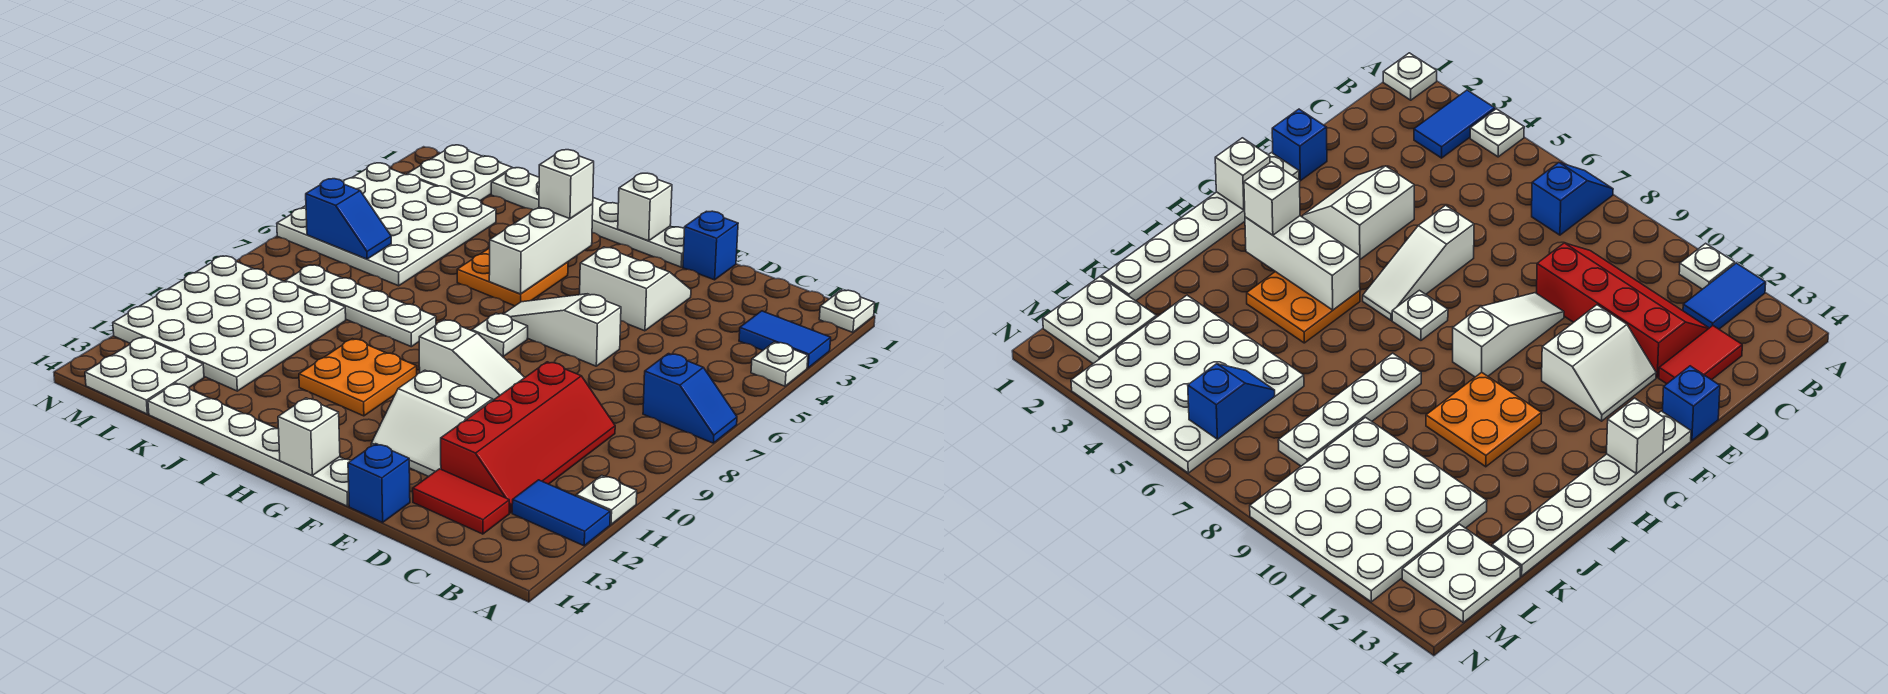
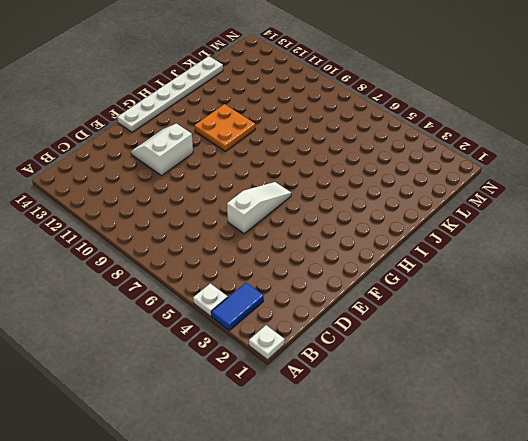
none -> blue 1x2 slope [643,354,737,443]
none -> white 1x1 plate [576,475,637,524]
none -> blue 1x2 tile [512,480,610,546]

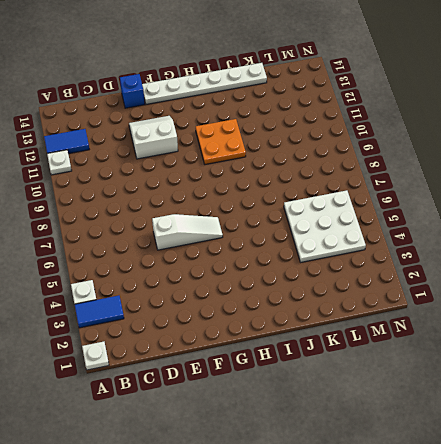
white 3x3 plate [284,190,366,262] -> white 4x4 plate [277,163,496,286]
none -> blue 1x2 slope [643,354,737,443]
none -> red 2x4 slope [441,362,615,513]
none -> red 1x2 tile [413,469,509,534]

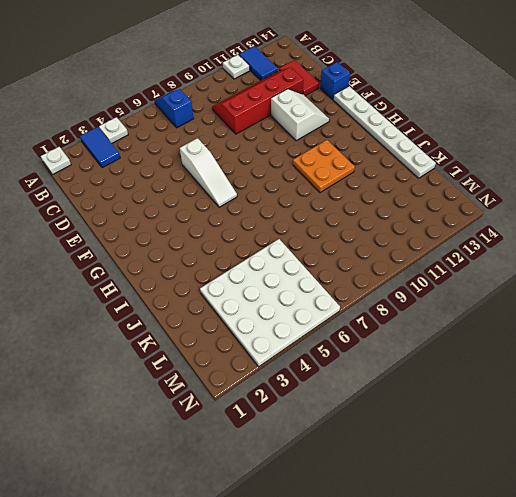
none -> blue 1x1 brick [683,211,738,280]
none -> white 2x2 slope [580,247,691,331]
none -> white 1x3 slope [419,320,525,400]

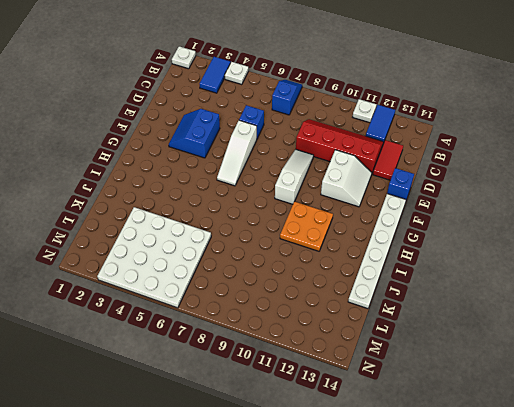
blue 1x1 brick [239,105,264,138] -> blue 1x1 brick moved to [683,211,738,280]
blue 2x2 slope [169,109,220,158] -> white 2x2 slope [580,247,691,331]
none -> white 1x6 plate [491,168,684,267]
none -> white 1x1 plate [472,313,528,356]
none -> orange 2x2 plate [457,248,568,306]

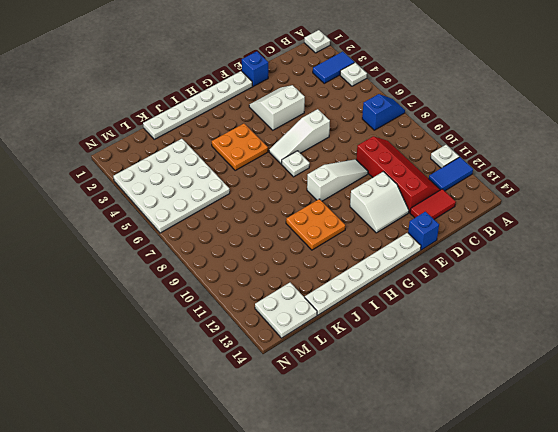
none -> white 1x4 plate [285,265,436,347]
none -> white 4x4 plate [113,256,346,391]
none -> white 2x2 plate [407,145,512,201]

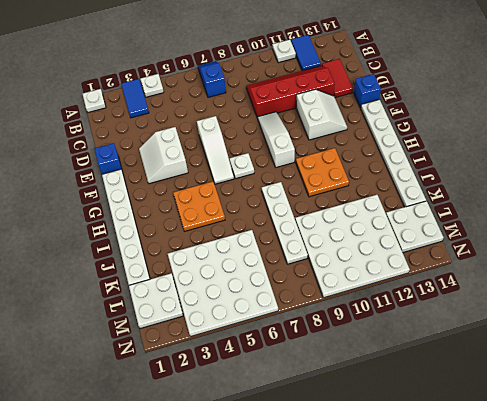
none -> white 1x1 brick [618,173,672,241]
none -> white 1x1 brick [278,398,340,475]
none -> white 1x3 brick [489,204,593,294]

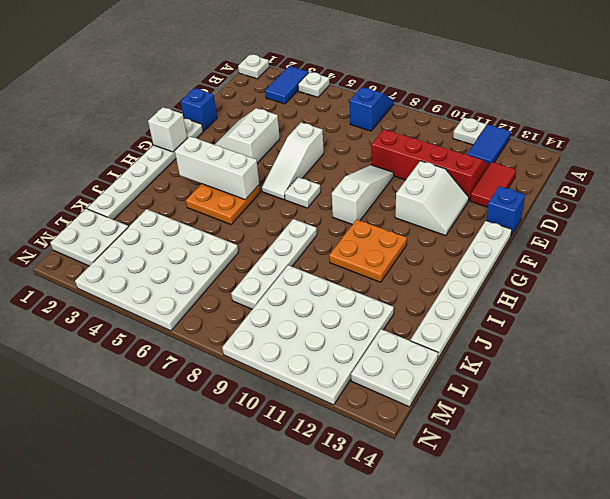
none -> white 1x1 brick [278,398,340,475]
none -> blue 1x2 slope [306,179,391,259]
none -> white 1x1 brick [539,150,594,219]

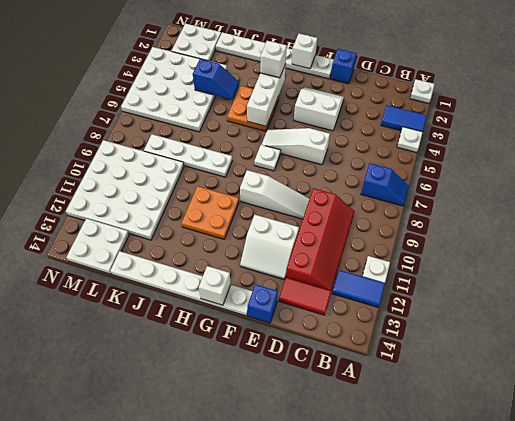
blue 1x2 slope [193,59,239,100] -> blue 1x2 slope moved to [306,179,391,259]

